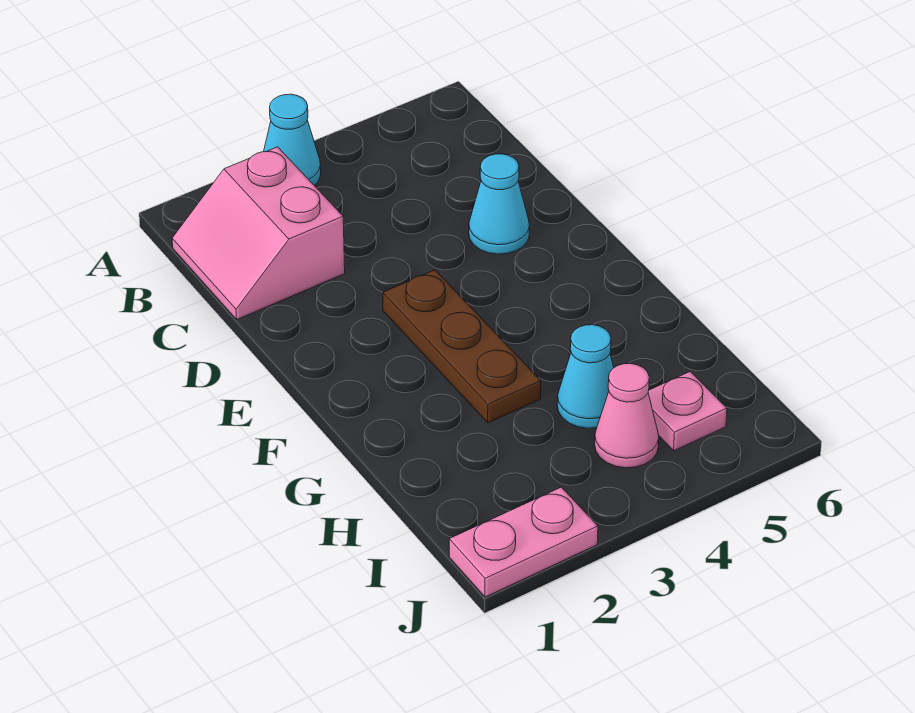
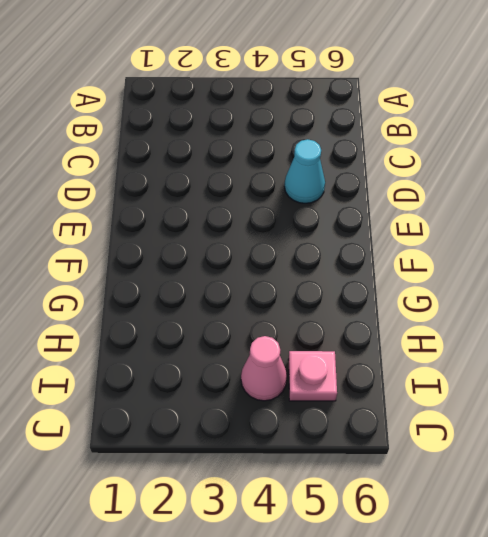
none -> cyan 1x1 cone [264,94,321,186]
none -> pink 2x2 slope [172,147,345,319]

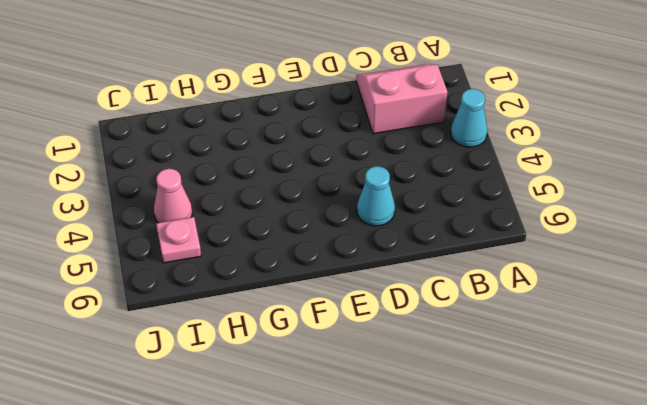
none -> brown 1x3 plate [383,270,541,423]
none -> cyan 1x1 cone [557,325,614,428]

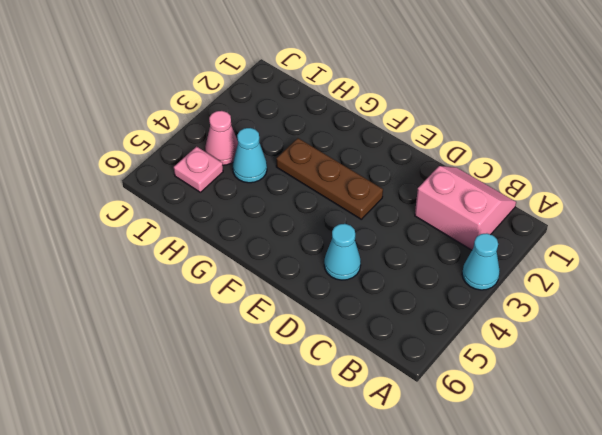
none -> pink 1x2 plate [449,487,598,597]

